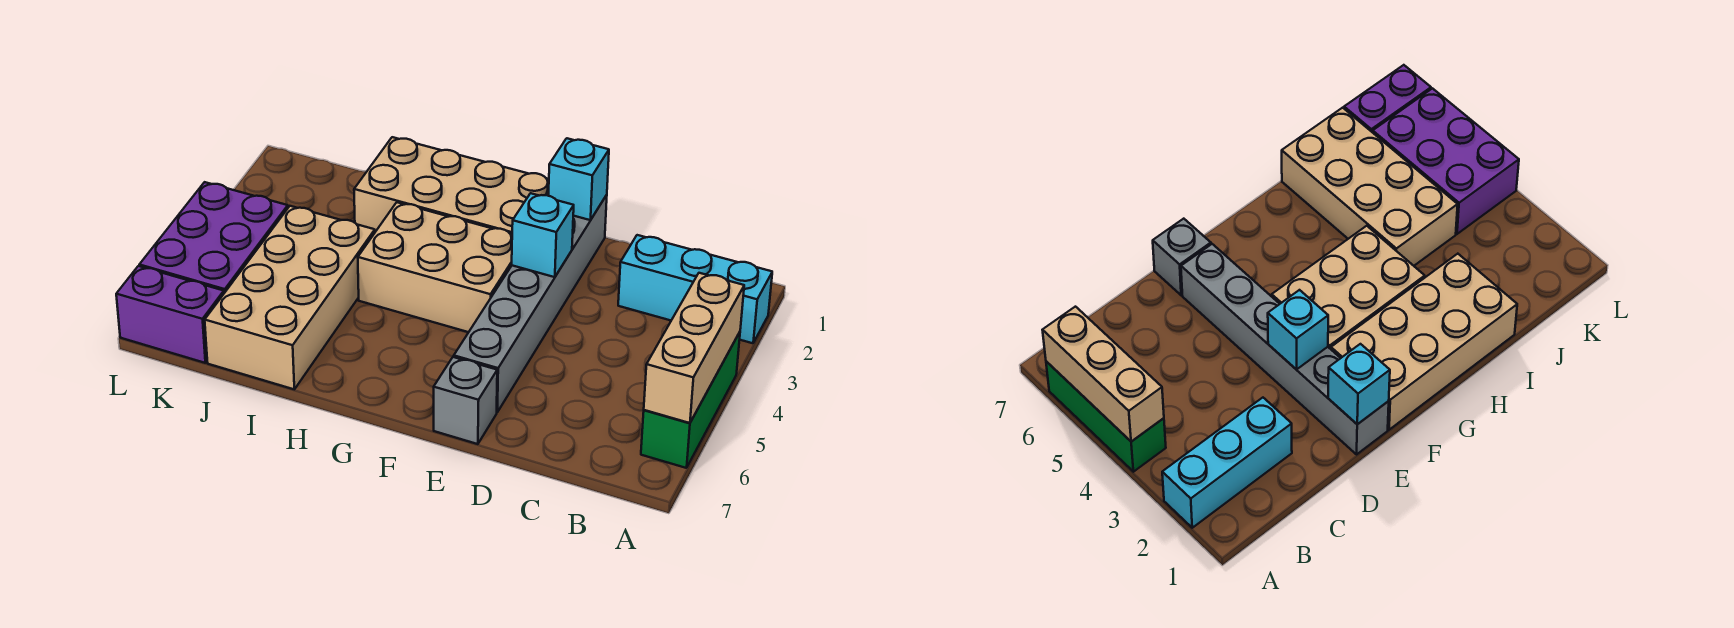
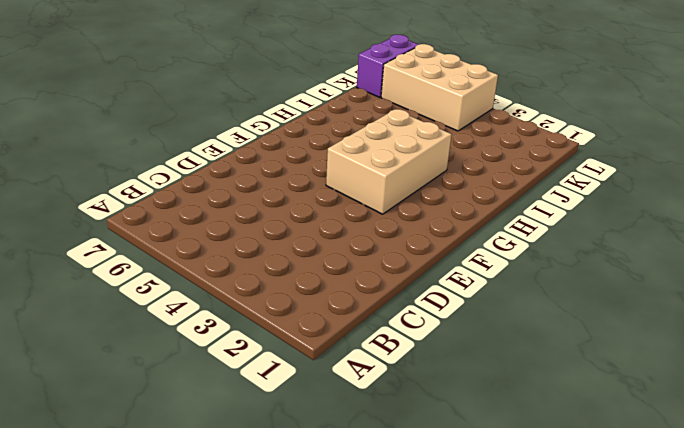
tan 2x3 brick [381,44,498,131] -> purple 2x3 brick [139,182,288,293]
none -> cyan 1x3 brick [618,235,772,343]
none -> green 1x3 brick [641,332,740,468]
none -> grey 1x6 brick [454,195,607,412]

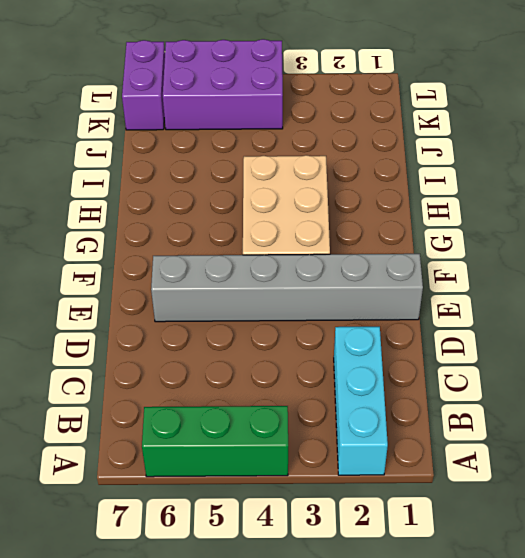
none -> grey 1x1 brick [434,357,497,444]
none -> tan 2x4 brick [354,137,549,234]
none -> tan 2x4 brick [205,206,375,389]

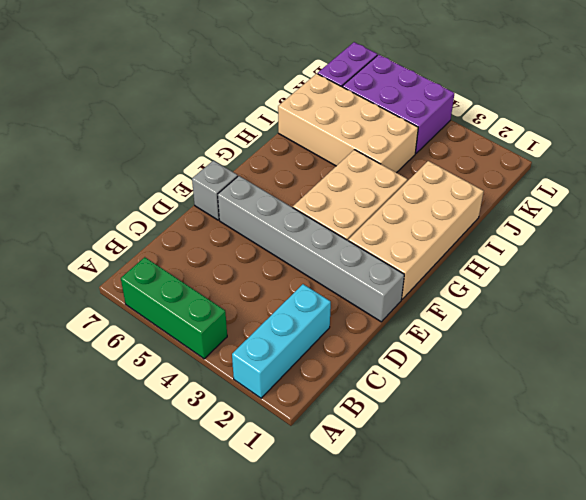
none -> tan 1x3 brick [644,273,744,423]
none -> cyan 1x1 brick [548,138,609,220]
none -> cyan 1x1 brick [512,193,574,277]

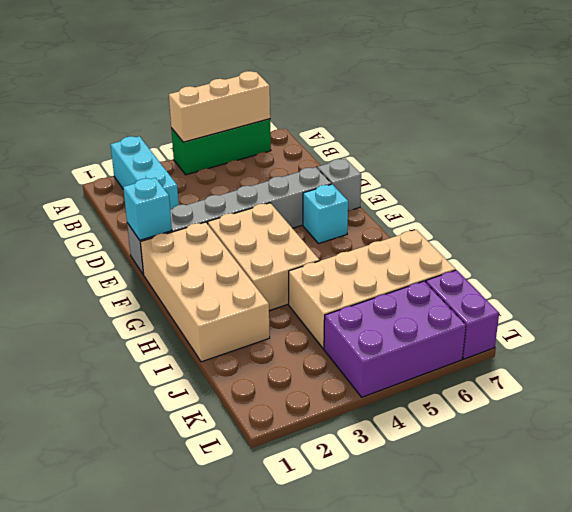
cyan 1x1 brick [303,184,348,244] -> cyan 1x1 brick moved to [512,193,574,277]

